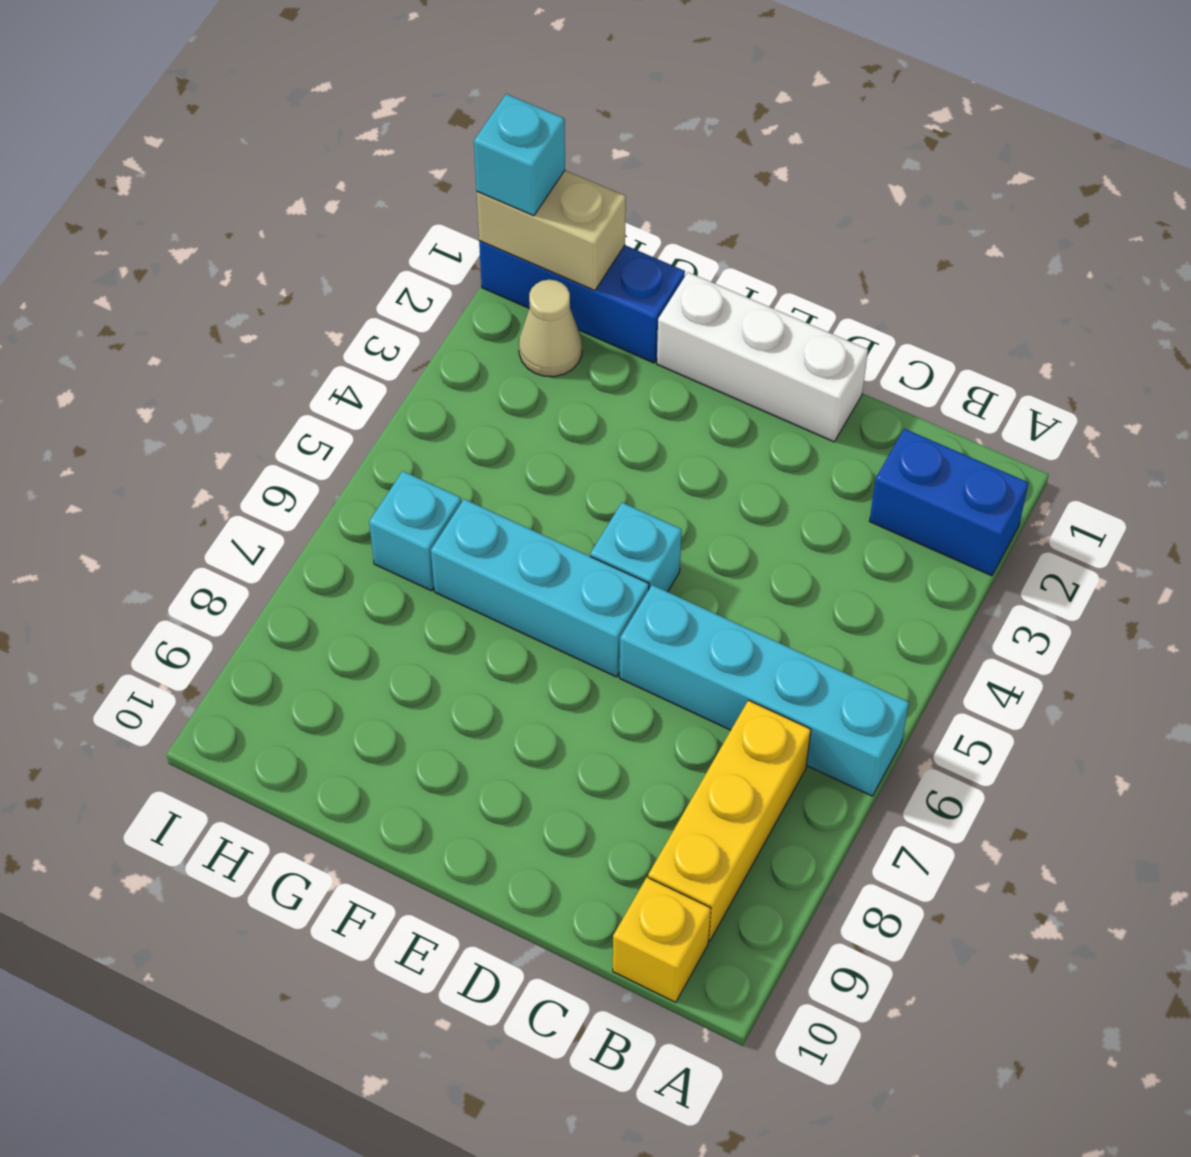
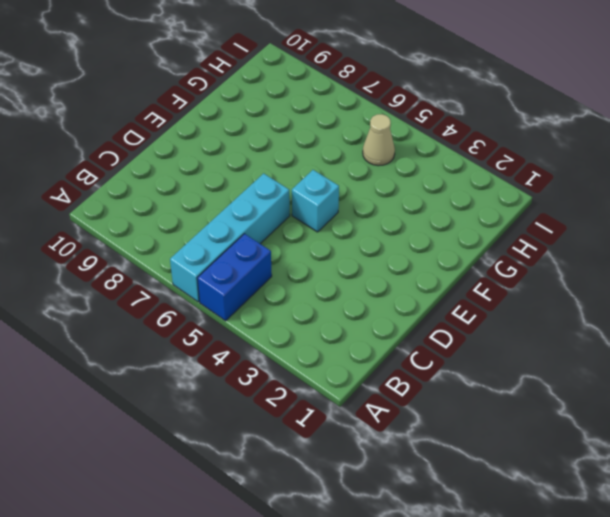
blue 1x2 brick [197,234,272,321] -> blue 1x2 brick moved to [869,429,1028,576]
tan 1x1 cone [363,114,395,166] -> tan 1x1 cone moved to [519,280,582,377]
none -> yellow 1x3 brick [648,700,811,941]
none -> yellow 1x1 brick [613,877,711,1002]
none -> white 1x3 brick [657,272,868,442]

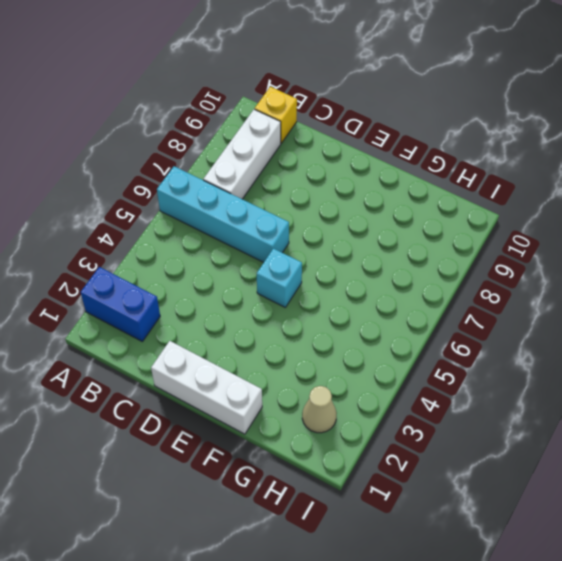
white 1x3 brick [203,109,281,199] -> yellow 1x3 brick [648,700,811,941]
none -> cyan 1x3 brick [431,499,649,677]
none -> blue 1x3 brick [479,241,685,363]
none -> cyan 1x1 brick [369,471,461,591]

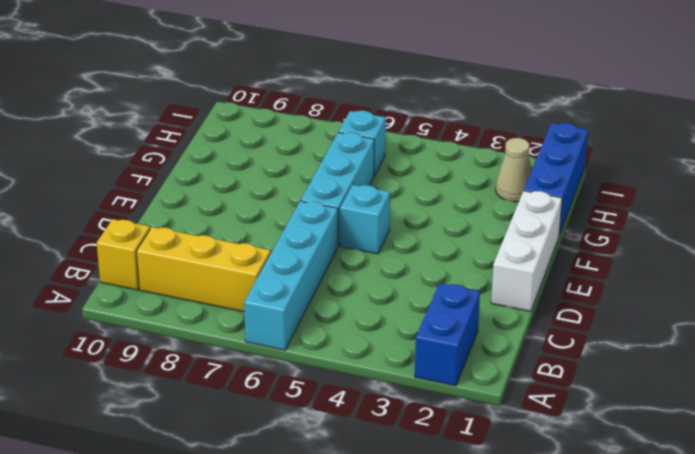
none -> tan 1x2 brick [477,170,626,291]
none -> cyan 1x1 brick [474,94,565,216]

